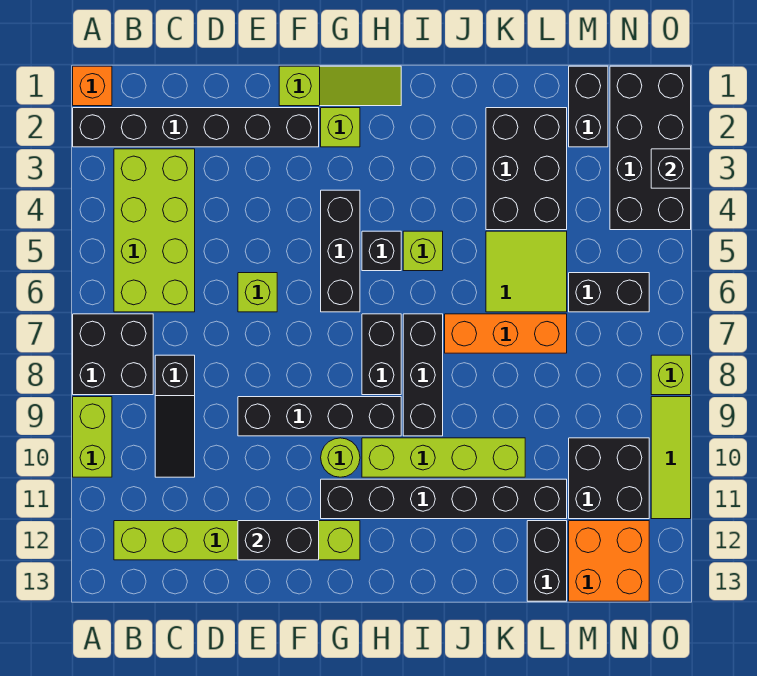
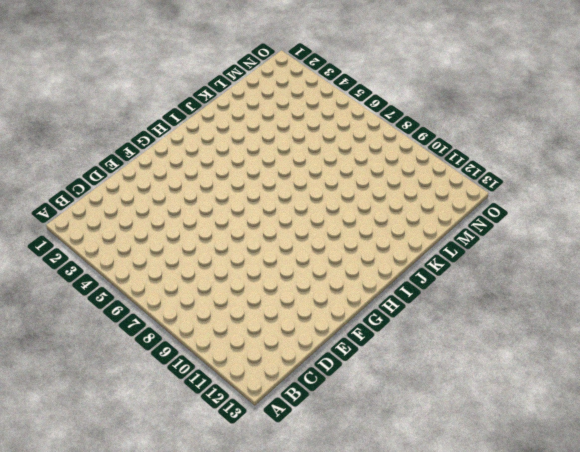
none -> orange 1x1 brick [73,66,112,106]
none -> black 1x6 brick [73,108,319,147]
none -> black 2x2 brick [73,314,153,395]
none -> lime 1x2 brick [73,397,112,477]

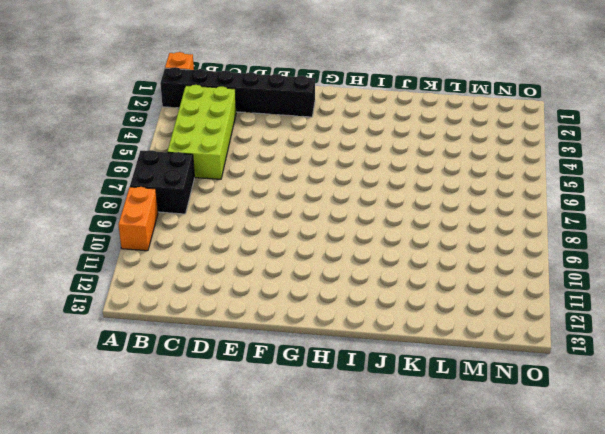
orange 1x2 brick [118,187,158,251] -> lime 1x2 brick [73,397,112,477]
none -> lime 1x6 brick [114,521,360,560]
none -> black 1x3 slope [155,355,195,477]
none -> lime 1x1 brick [238,273,277,312]
none -> black 1x4 brick [238,397,401,436]

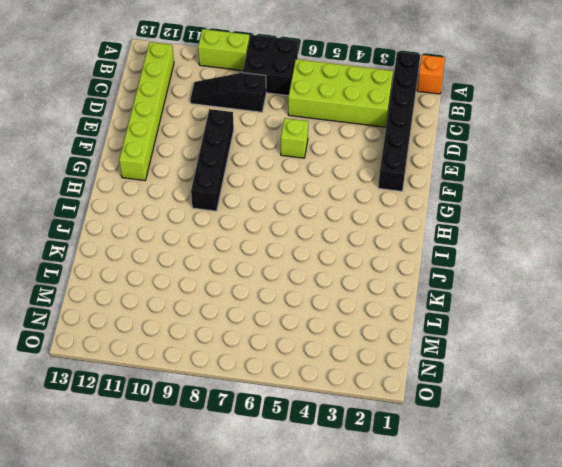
none -> lime 1x3 slope [279,66,401,106]
none -> lime 1x1 brick [321,108,360,147]
none -> black 1x3 brick [321,190,360,312]
none -> lime 1x1 round brick [321,438,360,477]

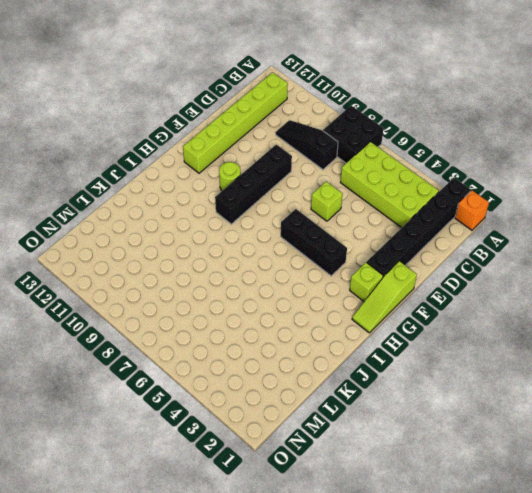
none -> lime 1x2 brick [73,397,112,477]
none -> black 1x6 brick [321,479,567,519]
none -> black 1x1 brick [362,231,401,271]
none -> black 1x2 brick [362,314,401,395]

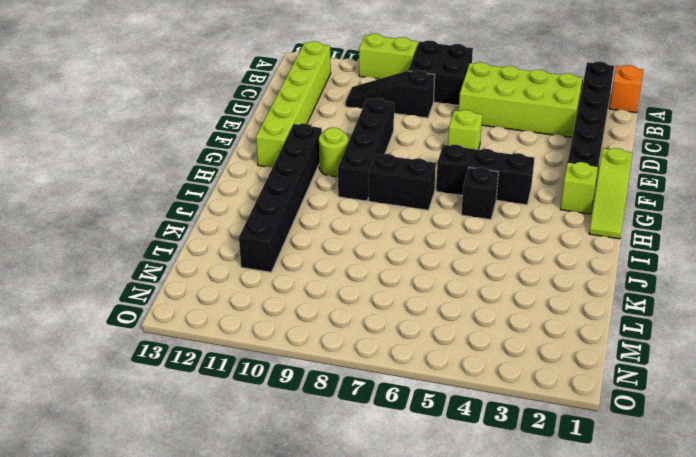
none -> lime 1x4 brick [362,438,525,477]
none -> lime 1x1 brick [403,231,443,271]
none -> black 1x3 brick [403,314,443,436]
none -> orange 1x3 brick [445,314,567,353]

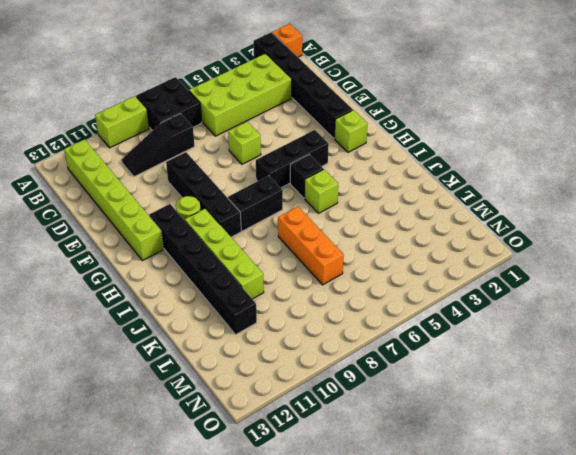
none -> lime 1x3 slope [279,66,401,106]
none -> black 1x3 brick [403,314,443,436]
none -> black 2x3 brick [486,108,567,230]
none -> lime 2x2 tile [486,231,567,312]

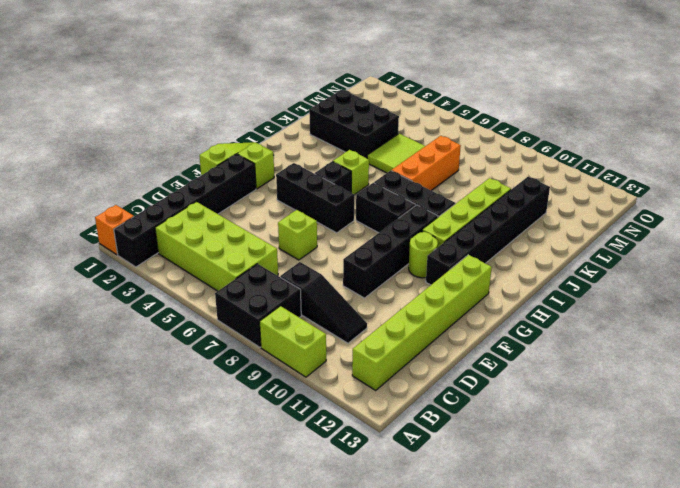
none -> black 1x2 brick [527,521,567,601]
none -> black 1x2 brick [569,66,608,147]
none -> black 1x2 brick [569,273,649,312]
none -> black 2x2 brick [569,438,649,519]

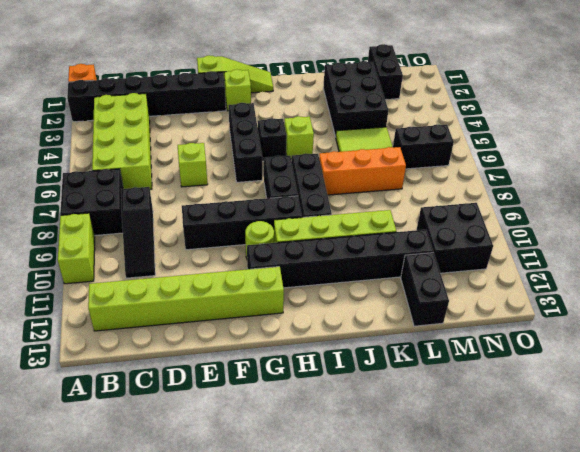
none -> orange 2x2 brick [569,521,649,601]
none -> black 2x4 brick [610,66,691,230]
none -> lime 1x1 brick [651,355,691,395]
none -> lime 1x3 tile [651,397,691,519]

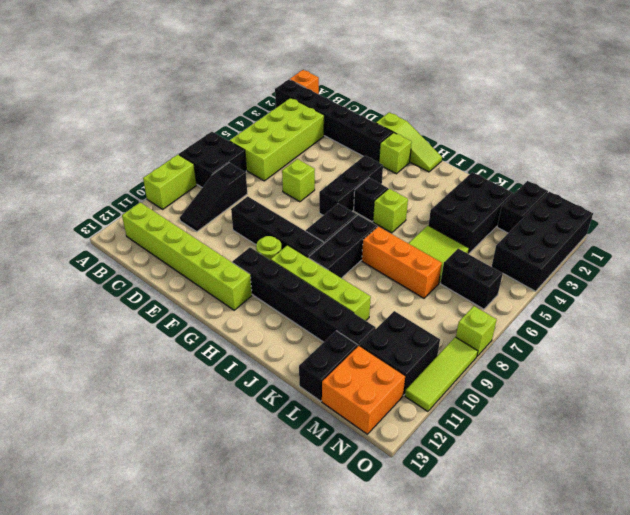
none -> black 1x2 brick [238,521,319,560]
none -> black 1x1 brick [651,149,691,188]

